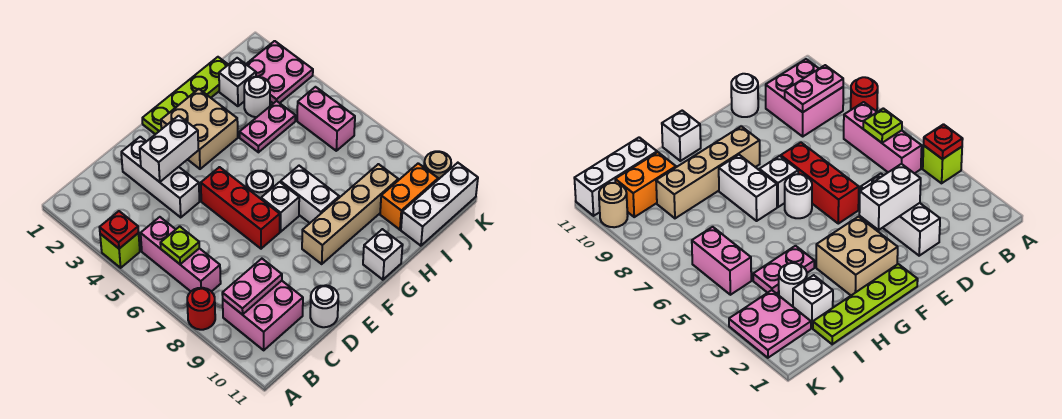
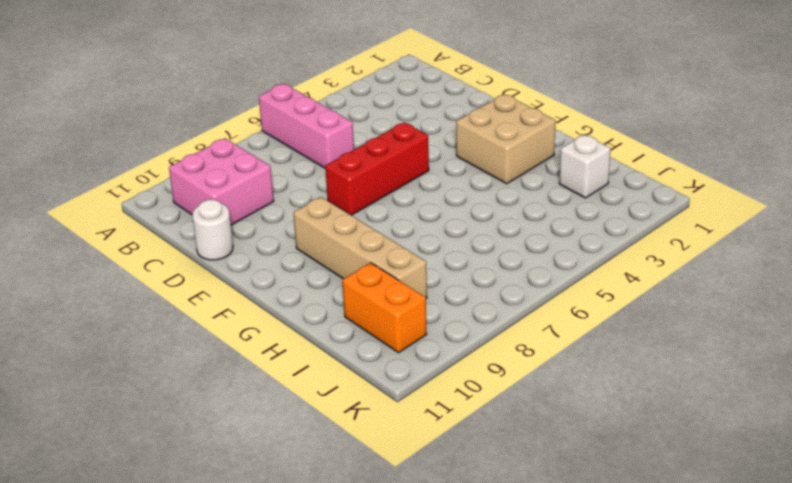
pink 1x3 brick [259,84,354,169] -> pink 1x3 brick turned to [141,217,221,292]
none -> lime 1x1 brick [100,233,140,268]
none -> red 1x1 round brick [187,288,215,330]
none -> white 1x3 brick [121,137,200,217]

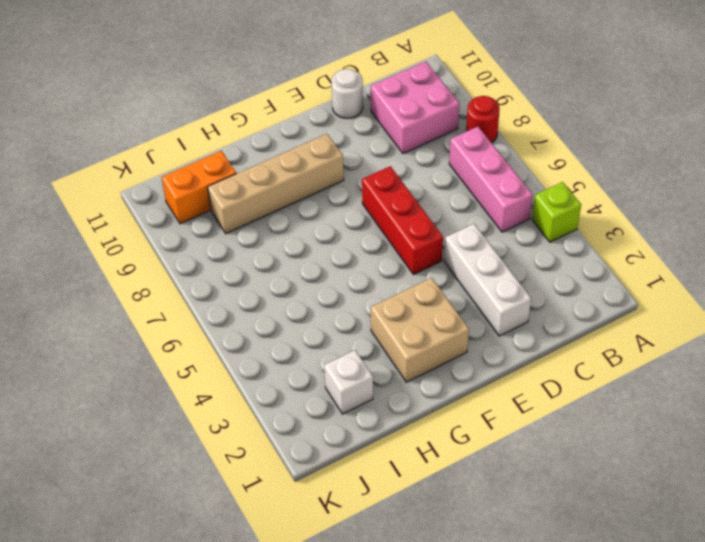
none -> lime 1x4 plate [142,57,228,134]
none -> white 1x1 round brick [246,171,273,199]
none -> white 1x1 brick [261,182,299,232]

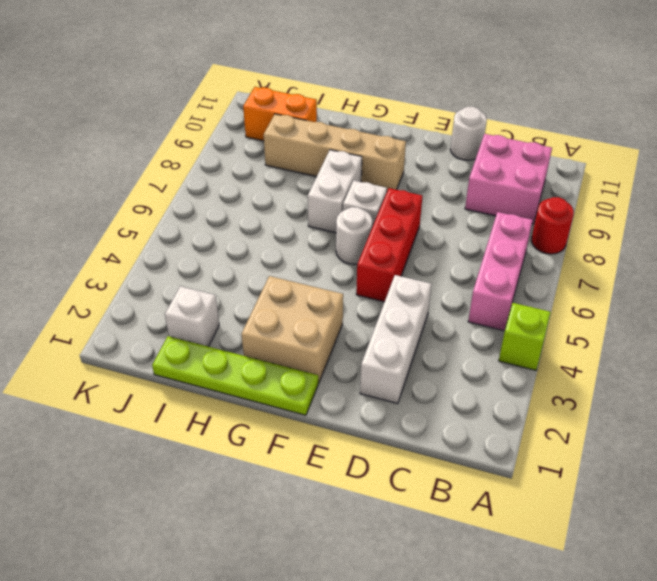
none -> white 1x1 brick [363,229,403,280]
none -> pink 1x2 plate [240,101,295,152]
none -> white 1x1 round brick [244,77,270,117]

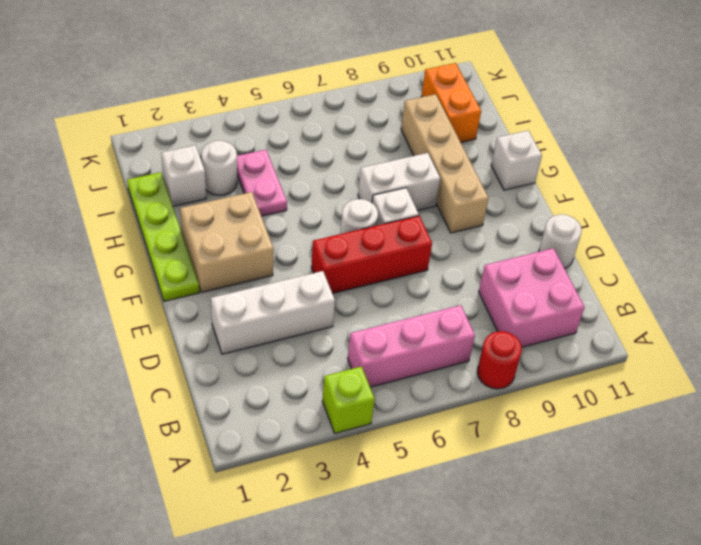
none -> white 1x3 brick [401,163,478,246]
none -> pink 2x2 plate [246,41,313,103]
none -> pink 1x2 brick [297,87,355,151]

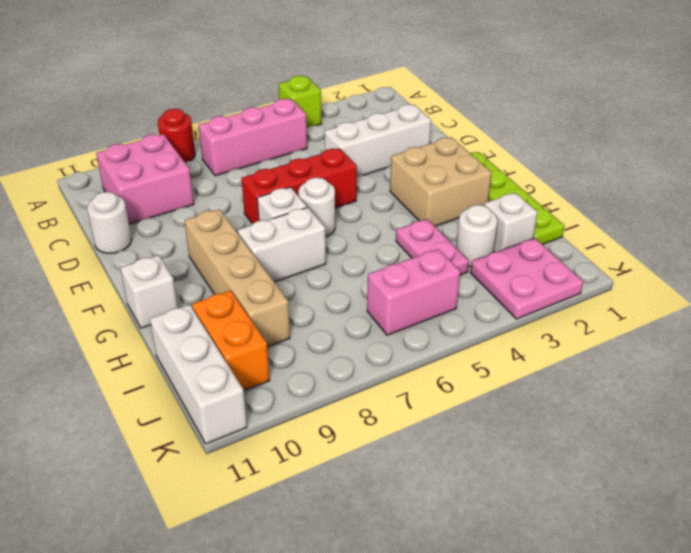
none -> tan 1x1 round brick [424,151,451,179]
none -> red 1x1 plate [99,211,139,249]
none -> lime 1x1 plate [160,226,199,264]

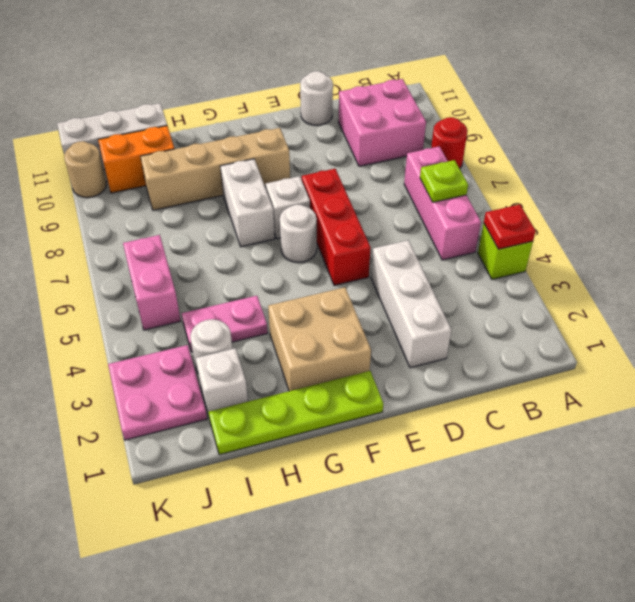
none -> white 1x1 brick [363,229,403,280]
none -> pink 1x2 plate [222,259,282,315]
none -> white 1x2 brick [140,116,198,182]

